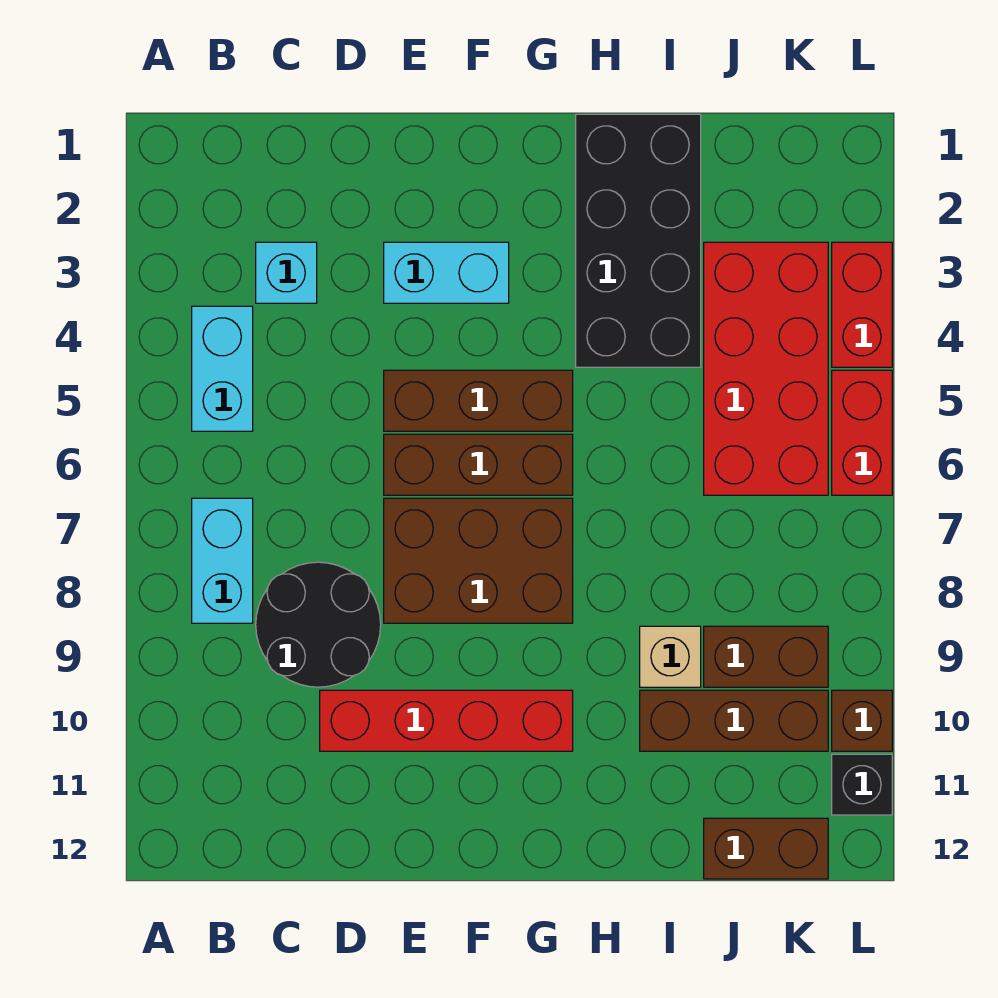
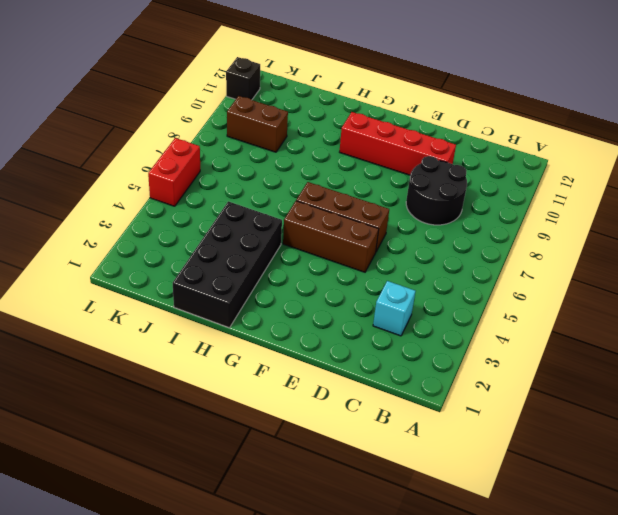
none -> cyan 1x2 brick [192,306,253,431]
none -> cyan 1x2 brick [192,498,253,623]
none -> cyan 1x2 brick [384,242,509,303]

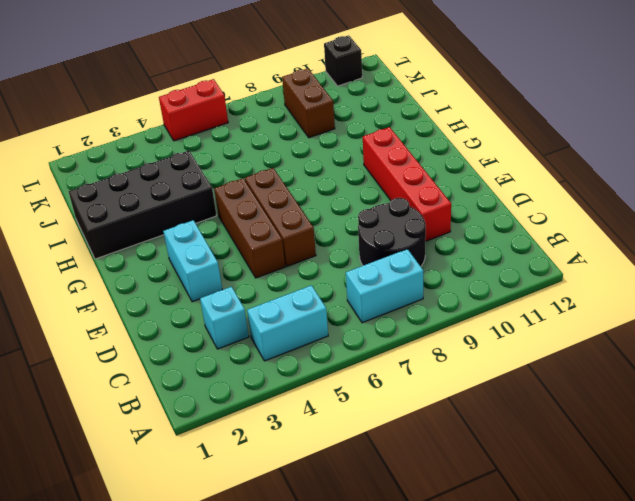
none -> brown 2x3 brick [384,498,573,623]
none -> tan 1x1 brick [640,626,701,687]
none -> brown 1x3 brick [640,690,828,751]

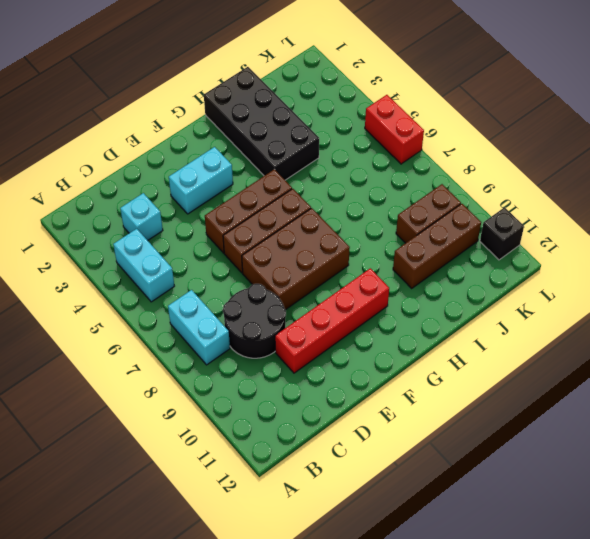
none -> tan 1x1 brick [640,626,701,687]
none -> red 2x4 brick [704,242,828,495]
none -> brown 1x2 brick [704,818,828,879]

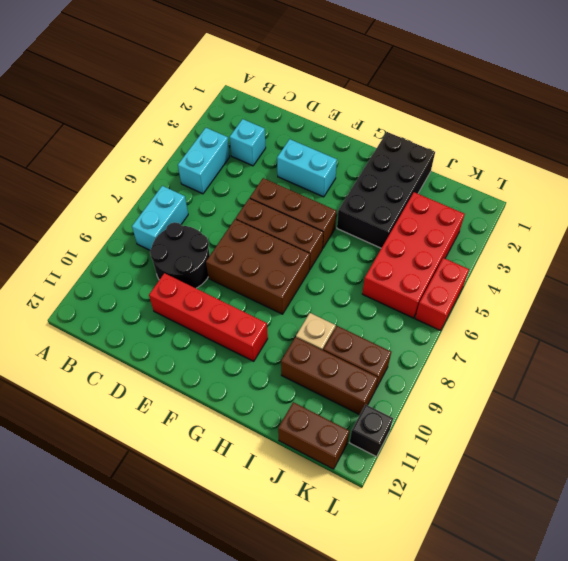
none -> red 1x2 brick [832,242,892,367]
none -> brown 1x1 brick [832,690,892,751]

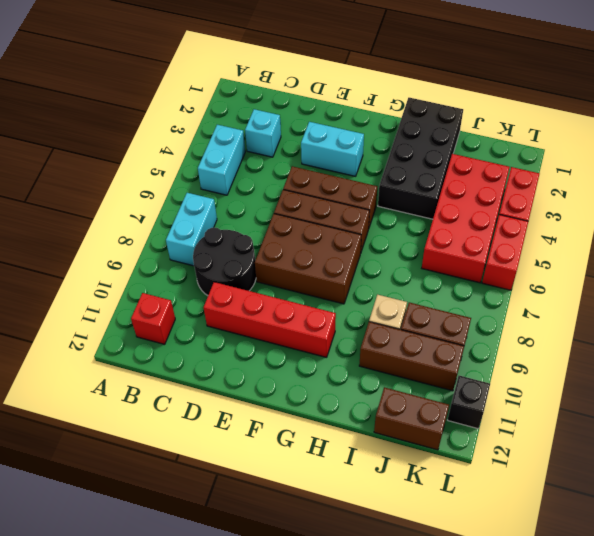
red 1x1 brick [131,293,175,344] -> none
none -> brown 1x1 brick [832,690,892,751]

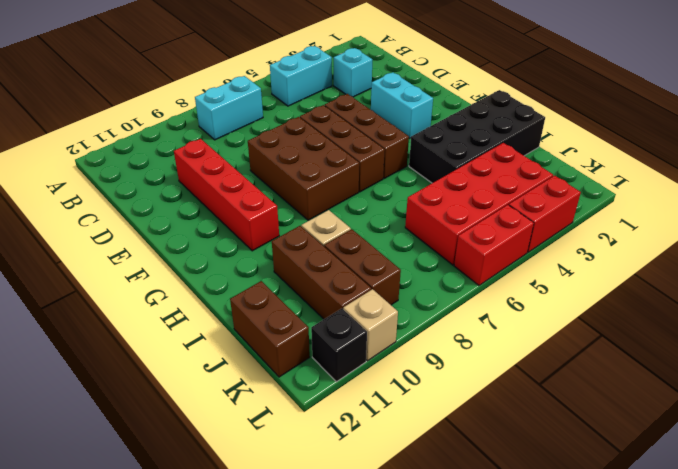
tan 1x1 brick [343,289,398,361] -> brown 1x1 brick [832,690,892,751]
none -> black 2x2 round brick [256,562,381,687]

